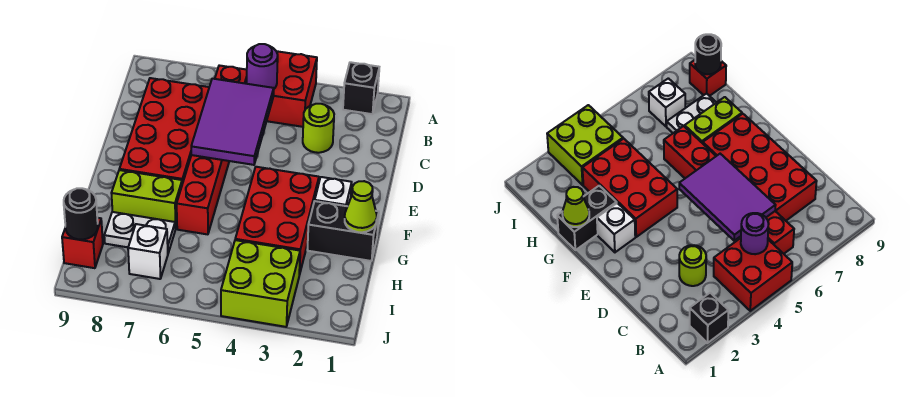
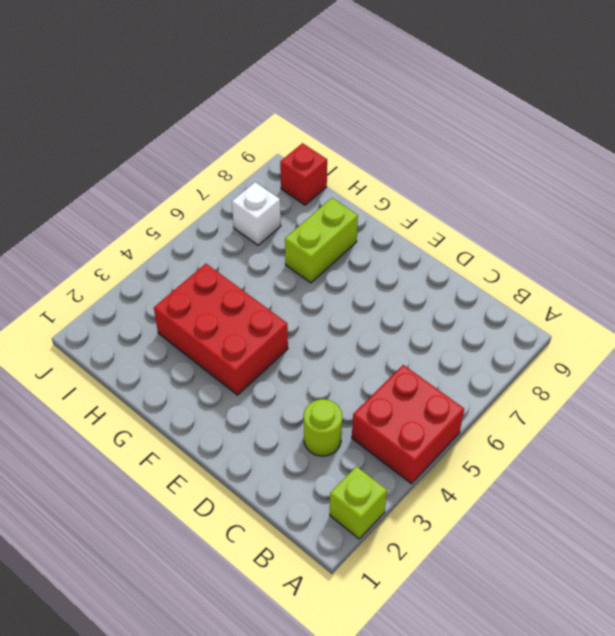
lime 1x1 brick [330,466,387,539] -> black 1x1 brick [343,62,379,114]
none -> red 1x6 brick [177,65,247,234]
none -> red 2x4 brick [119,78,209,184]
none -> white 1x1 brick [315,177,352,206]

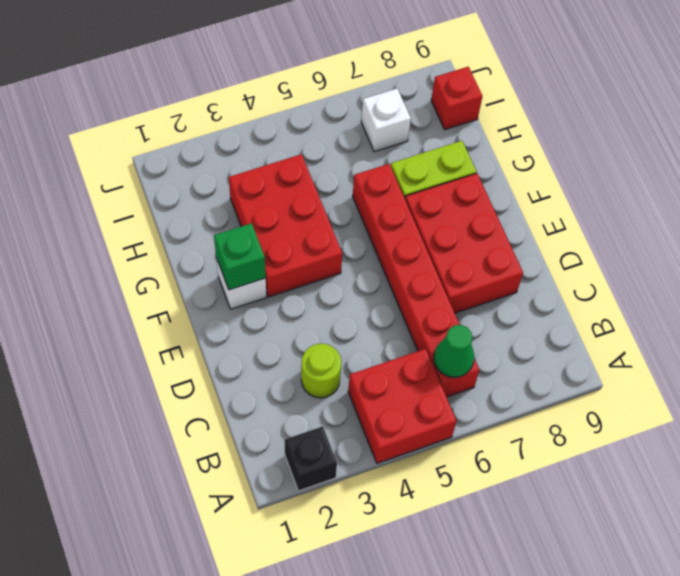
green 1x1 cone [434,325,474,377] -> none
red 2x3 brick [405,173,523,313] -> red 2x4 brick [119,78,209,184]
green 1x1 brick [214,223,266,290] -> none
none -> black 1x2 brick [307,201,379,261]
none -> white 1x2 plate [104,212,175,253]
none -> lime 2x2 brick [221,240,300,327]

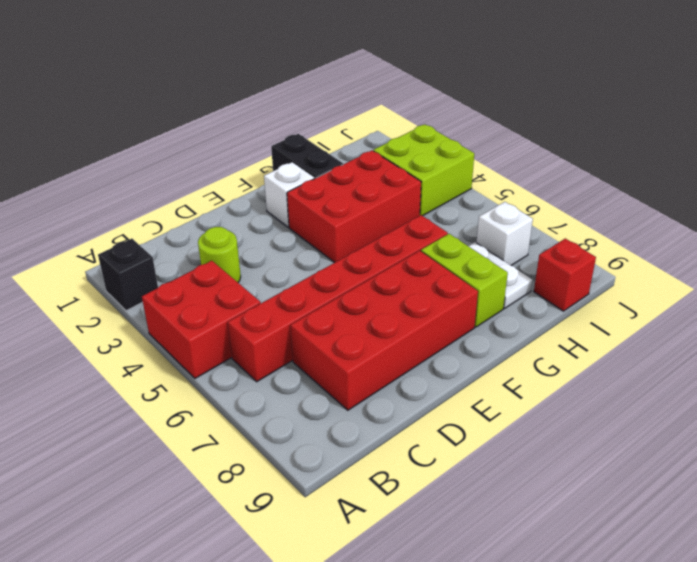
none -> purple 1x1 round brick [247,44,278,89]
none -> purple 2x3 tile [191,79,274,165]
none -> lime 1x1 cone [345,181,377,232]

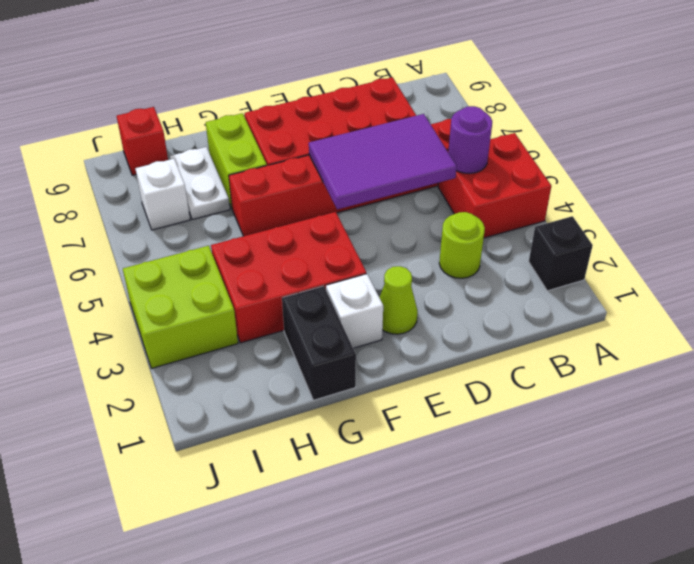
lime 1x1 cone [379,266,418,334] -> lime 1x1 cone moved to [345,181,377,232]
none -> black 1x1 round brick [64,188,98,240]

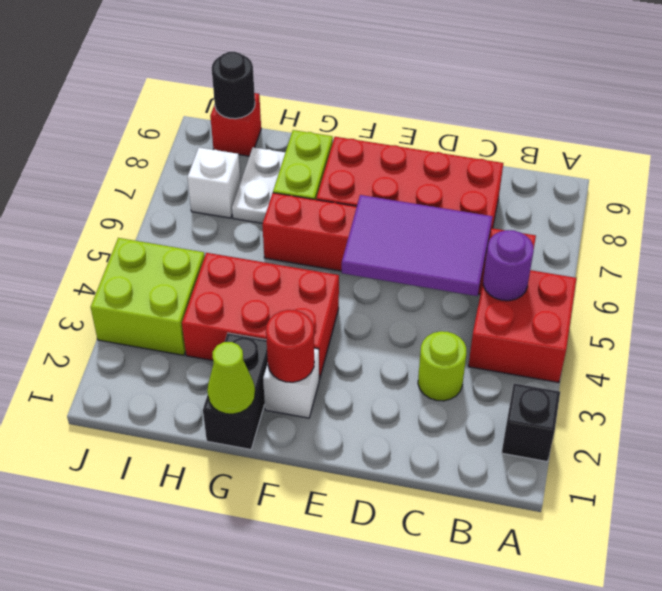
red 1x1 round brick [266,310,314,382] -> none

